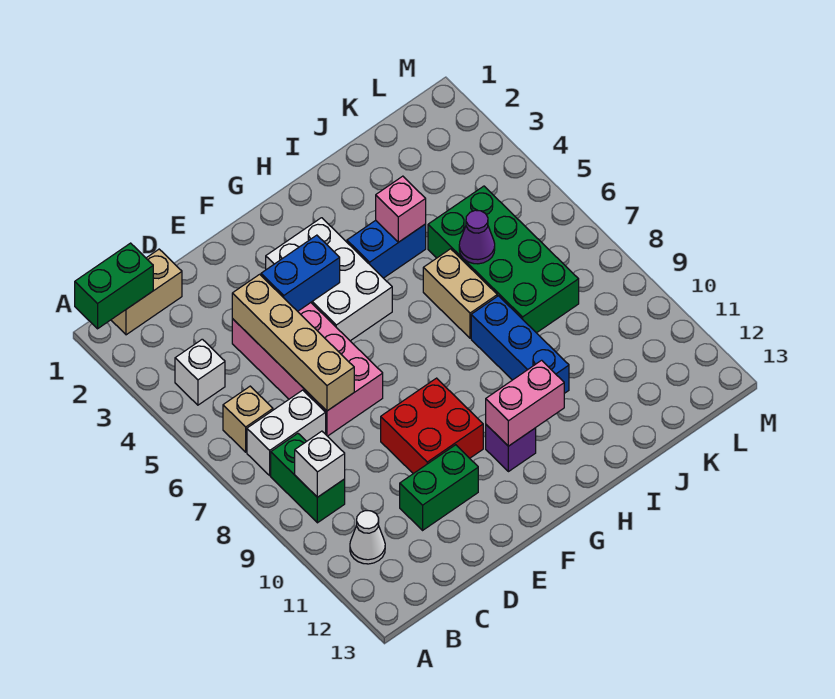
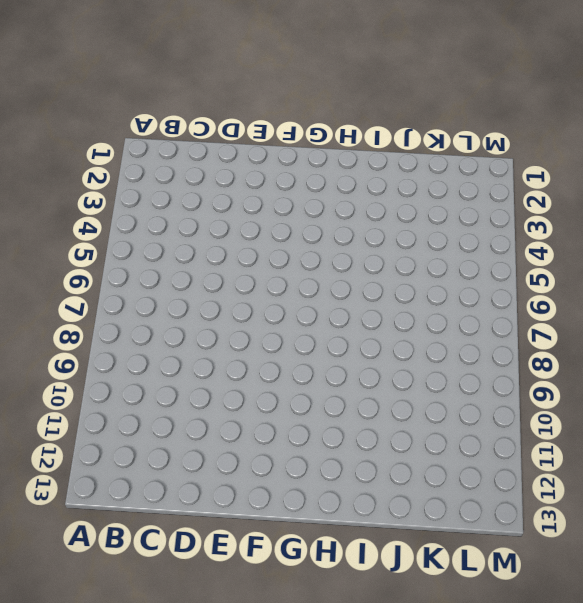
none -> tan 1x2 brick [111,249,182,335]
none -> white 1x1 brick [175,339,225,405]
none -> tan 1x1 brick [223,386,273,452]

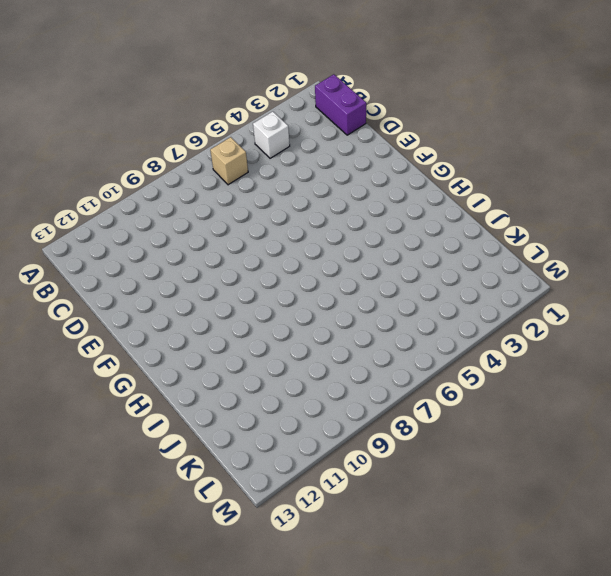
purple 1x2 brick [315,74,366,135] -> tan 1x2 brick [111,249,182,335]
none -> white 1x2 brick [247,390,326,475]
none -> green 1x2 brick [271,433,345,523]
none -> white 1x1 cone [350,511,385,564]

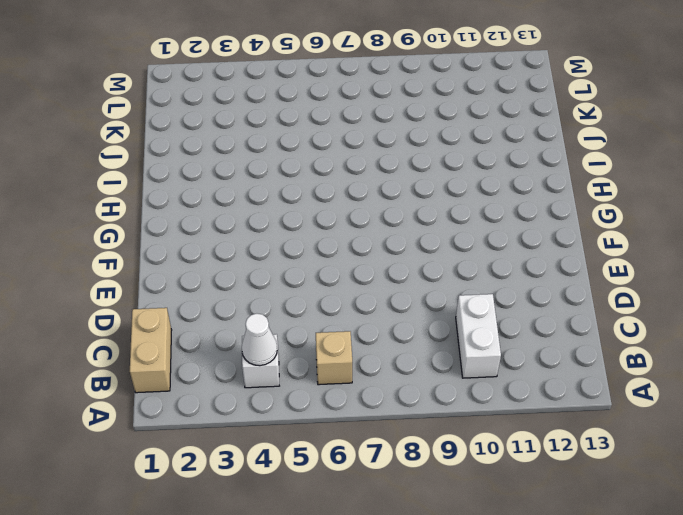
white 1x1 cone [242,314,277,366] -> white 1x1 cone moved to [350,511,385,564]
white 1x2 brick [456,294,501,378] -> white 1x2 brick moved to [247,390,326,475]
none -> green 1x2 brick [271,433,345,523]
none -> pink 2x4 brick [232,303,383,436]
none -> green 1x2 brick [400,445,478,530]

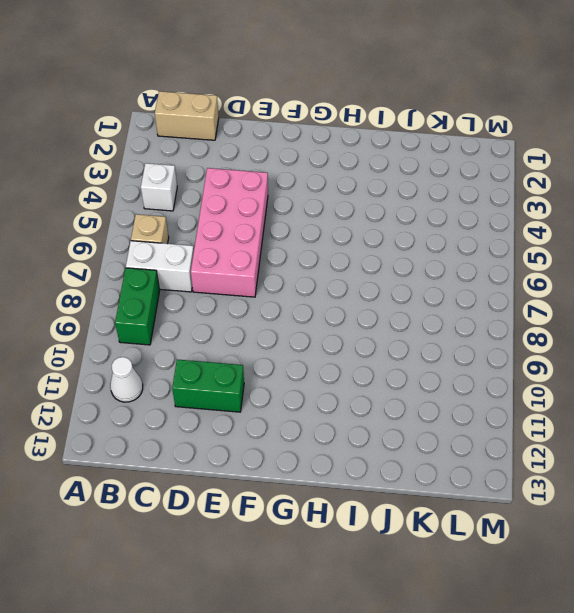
none -> red 2x2 brick [381,378,483,474]
none -> white 2x3 brick [266,218,392,341]
none -> purple 1x1 brick [486,425,536,472]

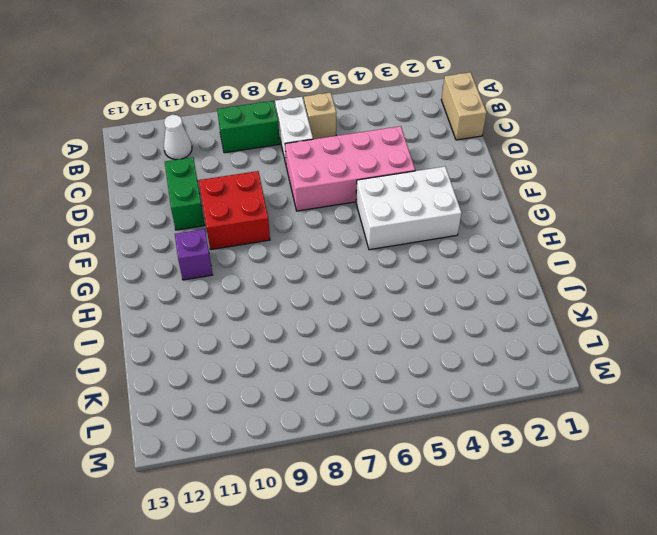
none -> white 1x1 brick [175,339,225,405]
none -> blue 1x2 brick [347,220,426,278]
none -> tan 1x2 brick [423,249,497,338]

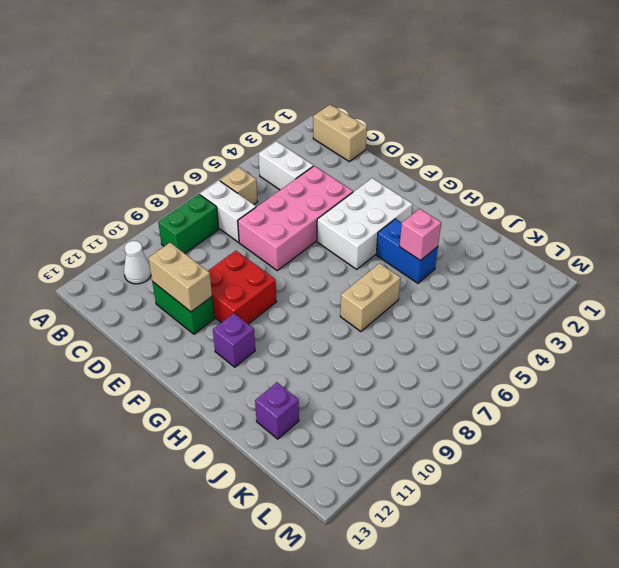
white 1x2 brick [259,141,313,190] -> white 1x1 brick [175,339,225,405]
tan 1x2 brick [148,243,212,312] -> none
purple 1x1 brick [255,382,299,439] -> none
none -> blue 1x3 brick [471,296,569,393]
none -> green 2x4 brick [428,186,579,333]
none -> green 1x2 brick [75,243,153,329]

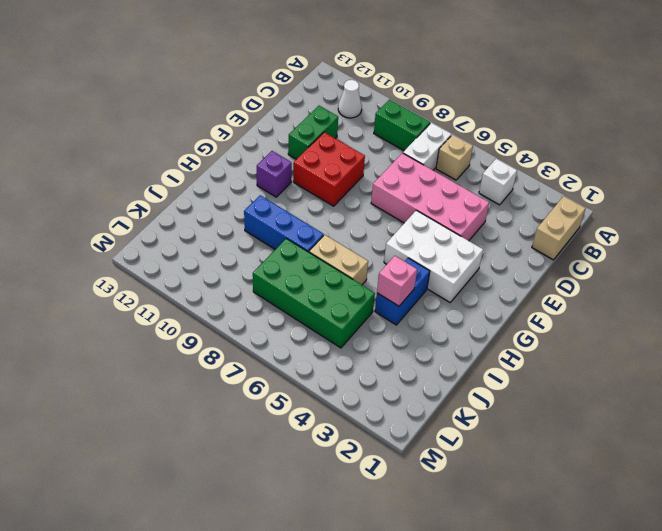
none -> green 1x2 brick [75,243,153,329]
none -> white 1x1 brick [295,431,345,497]
none -> tan 1x4 brick [232,274,354,411]

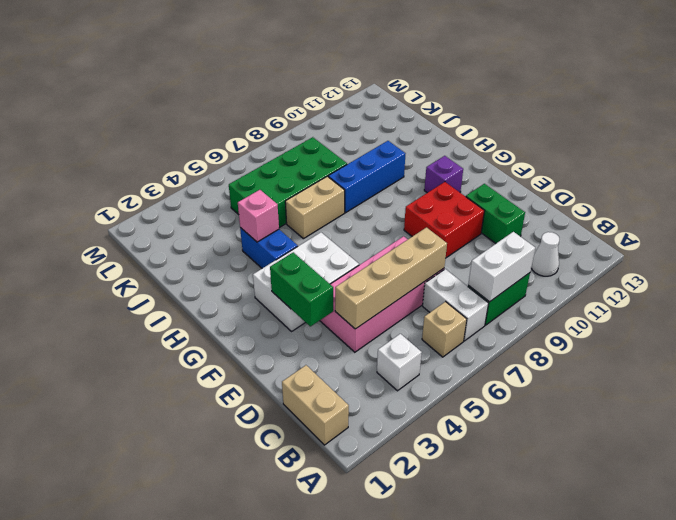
white 1x2 brick [468,232,535,302] -> white 1x1 brick [295,431,345,497]
green 1x2 brick [270,252,333,326] -> green 1x2 brick moved to [75,243,153,329]
none -> blue 1x2 brick [261,235,340,311]
none -> pink 1x2 brick [486,360,564,446]
none -> purple 1x1 cone [459,210,495,264]

